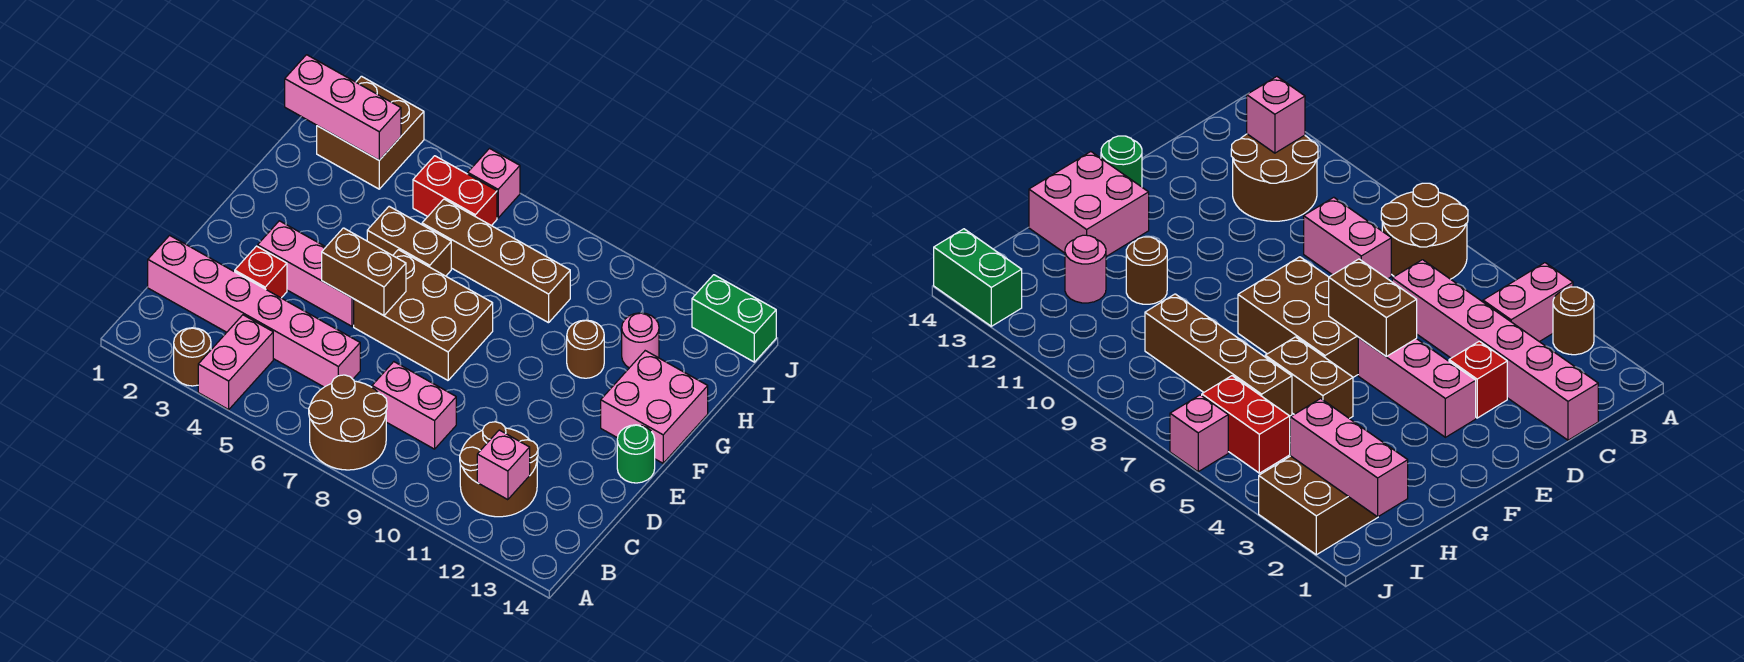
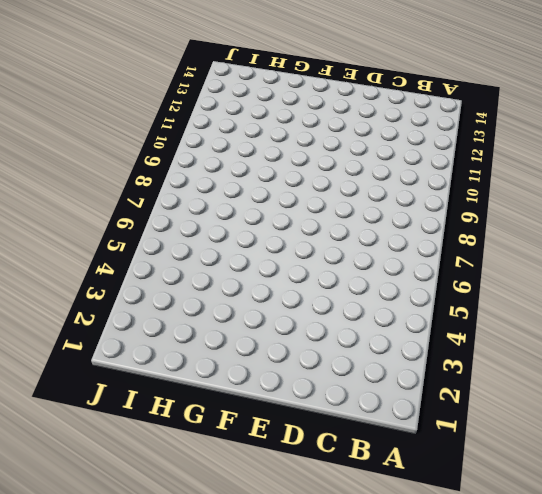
none -> brown 1x1 round brick [174,328,211,386]
none -> pink 1x2 brick [198,315,273,410]
none -> brown 2x2 round brick [309,375,387,470]

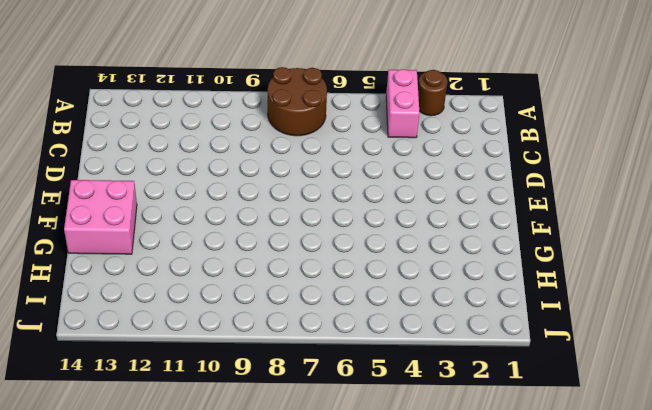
none -> brown 2x2 round brick [460,422,538,517]
none -> pink 1x6 brick [148,235,360,387]
none -> pink 1x2 brick [372,362,456,449]

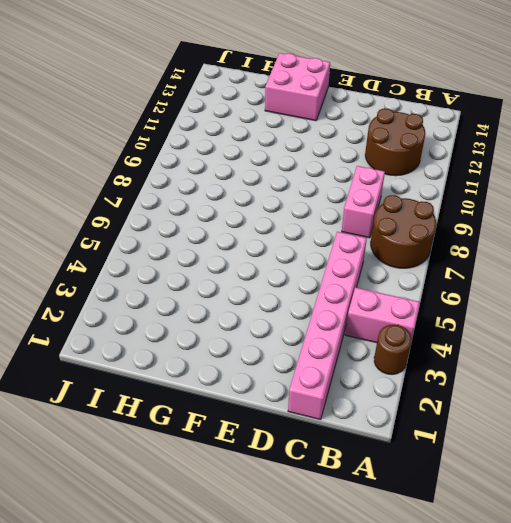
none -> red 1x1 brick [235,246,287,298]
none -> pink 1x3 brick [258,221,354,326]
none -> brown 2x3 brick [354,250,493,380]

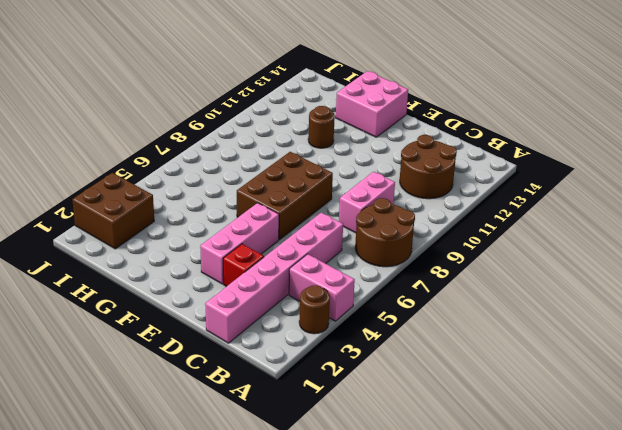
none -> green 1x1 round brick [617,425,655,483]
none -> brown 1x2 brick [367,206,451,276]
none -> brown 1x4 brick [422,199,570,323]

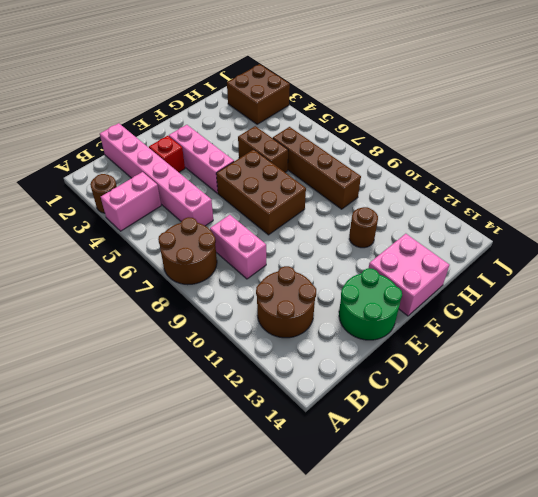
green 2x2 round brick [339,268,402,340] -> green 1x1 round brick [617,425,655,483]
none -> pink 1x1 round brick [622,313,659,368]
none -> red 1x2 brick [413,156,497,226]
none -> pink 1x1 brick [468,148,520,218]

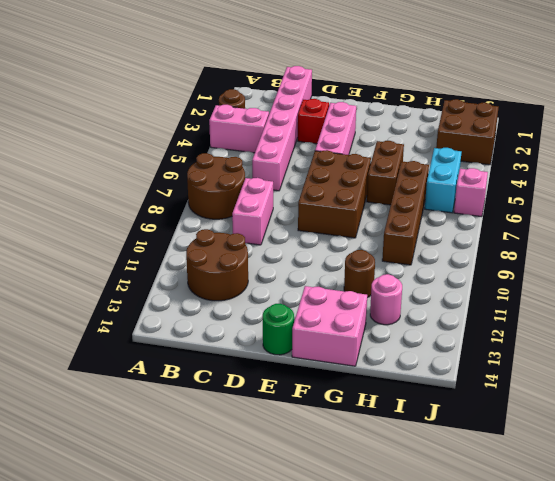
cyan 1x2 brick [425,148,461,213] -> red 1x2 brick [413,156,497,226]
none -> green 1x2 brick [692,275,776,362]
none -> pink 1x1 brick [477,430,530,500]
none -> brown 1x2 brick [322,228,406,316]

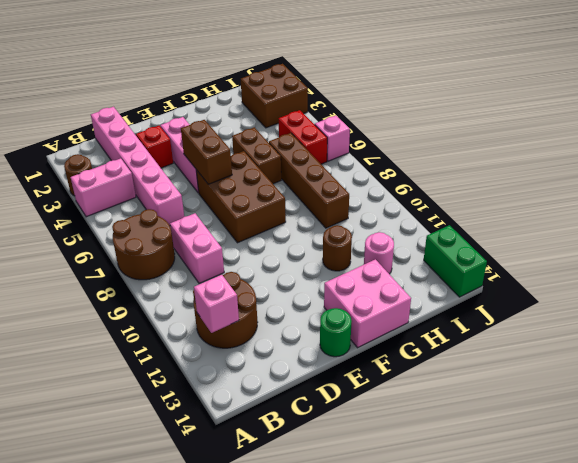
none -> pink 1x3 brick [285,55,401,160]

